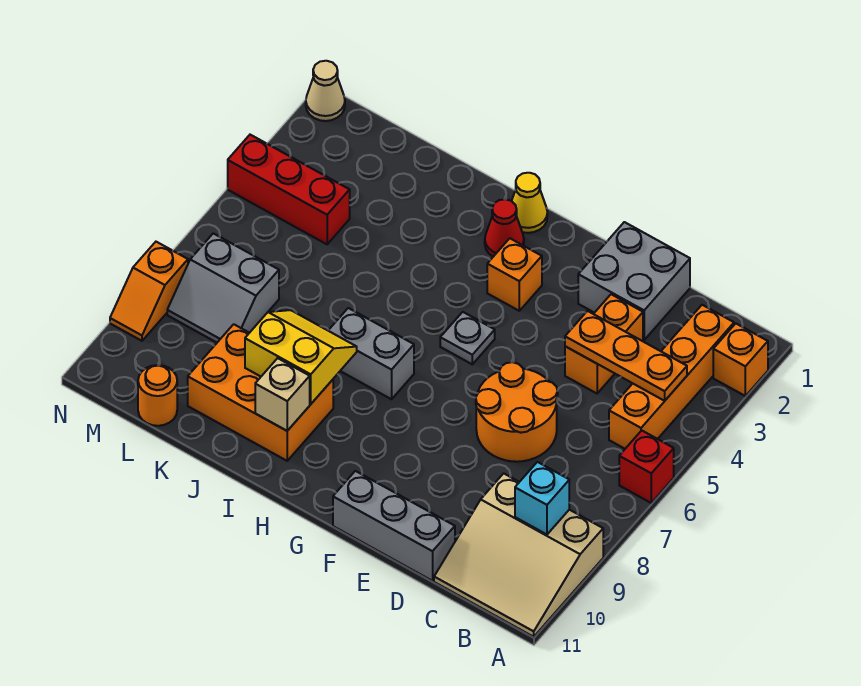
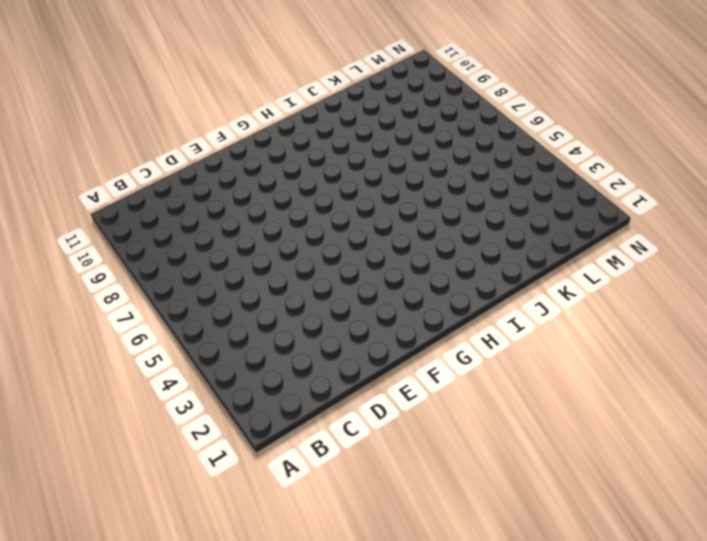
none -> orange 1x1 brick [713,324,768,396]
none -> red 1x1 brick [619,430,674,503]
none -> tan 3x3 slope [434,473,603,637]

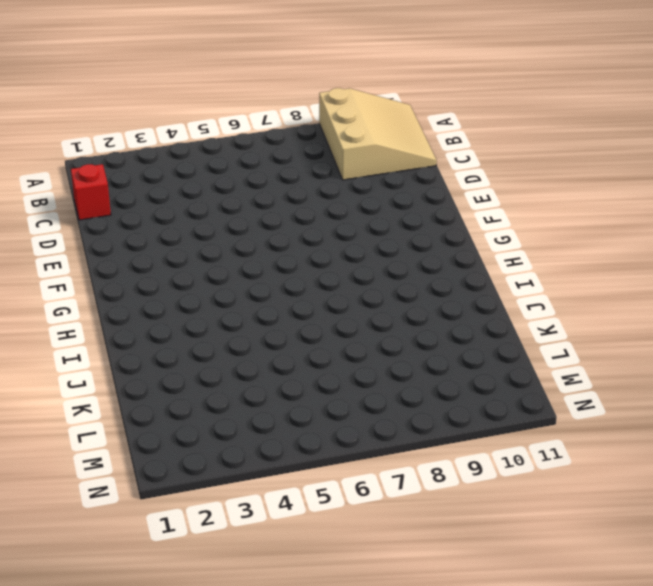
red 1x1 brick [71,164,111,220] -> red 1x1 brick moved to [619,430,674,503]
none -> orange 1x1 brick [713,324,768,396]
none -> orange 1x4 brick [609,305,734,449]
none -> grey 2x2 brick [578,222,690,340]

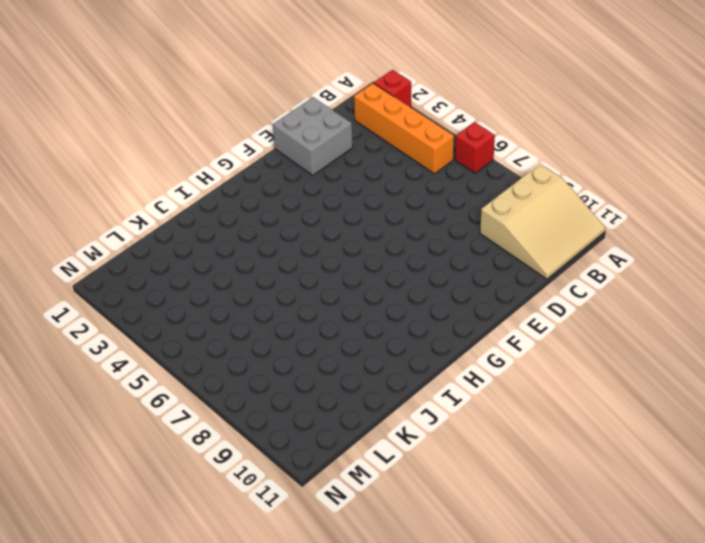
red 1x1 brick [374,70,411,107] -> orange 1x1 brick [713,324,768,396]
none -> orange 1x2 brick [565,294,643,393]
none -> orange 2x2 round brick [476,362,558,462]
none -> grey 1x3 brick [333,471,455,581]

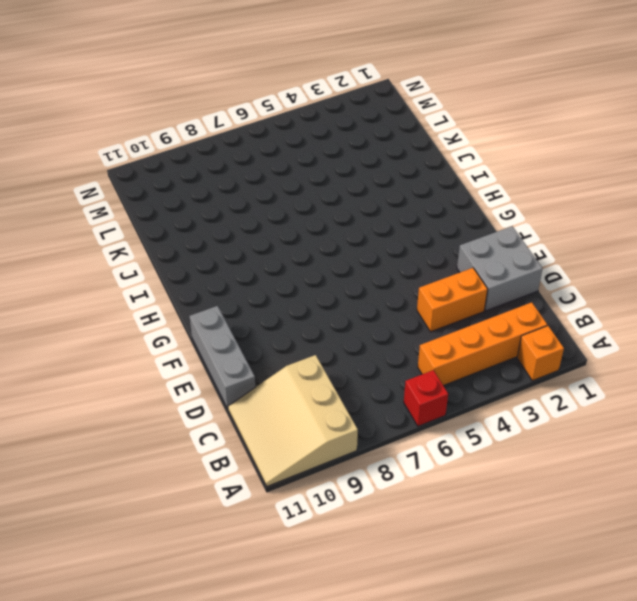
none -> orange 2x2 round brick [476,362,558,462]
none -> orange 1x1 brick [487,238,542,311]
none -> grey 1x1 plate [440,312,495,364]

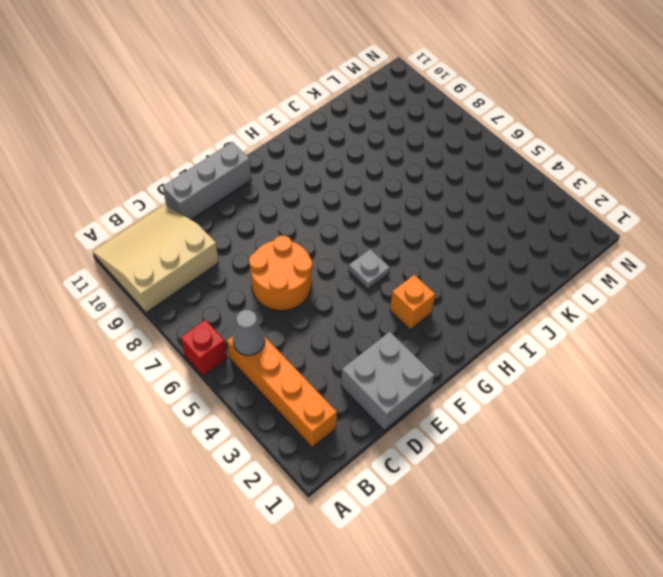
grey 1x1 cone [233,310,265,355] -> none
none -> orange 1x1 brick [713,324,768,396]
none -> orange 1x2 brick [565,294,643,393]
none -> yellow 1x1 cone [512,173,547,233]

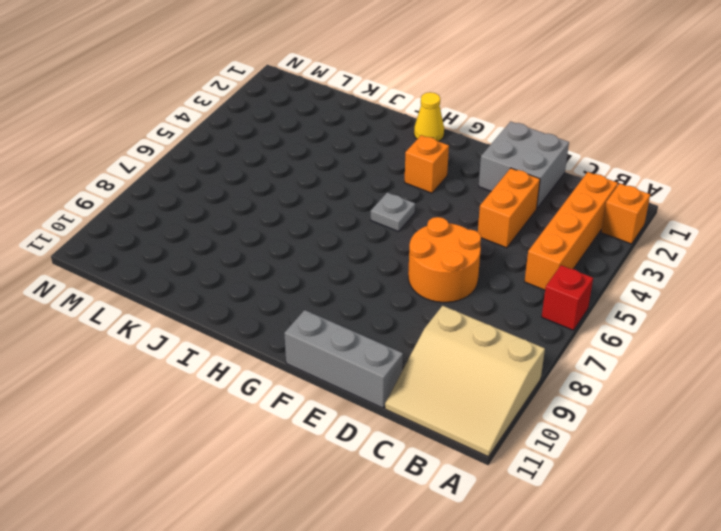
none -> red 1x1 cone [485,199,524,257]
none -> grey 1x2 brick [328,308,414,399]
none -> orange 2x3 brick [188,324,333,461]

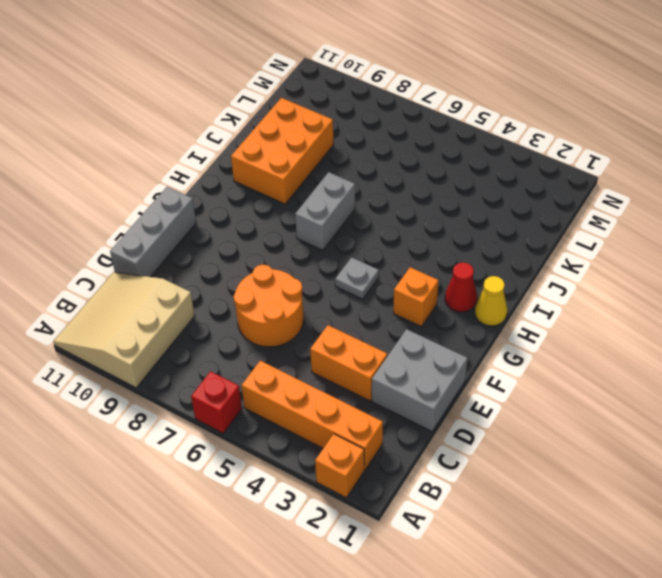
none -> red 1x3 brick [228,135,350,244]
none -> grey 2x2 slope [167,233,279,342]
none -> orange 1x1 round brick [138,365,177,426]

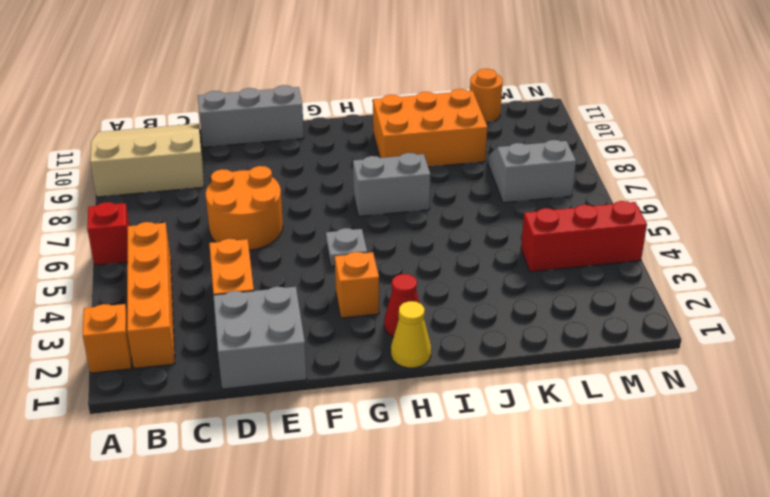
none -> tan 1x1 cone [306,61,345,121]
none -> orange 1x2 slope [110,242,188,341]
none -> orange 1x3 plate [565,311,687,401]

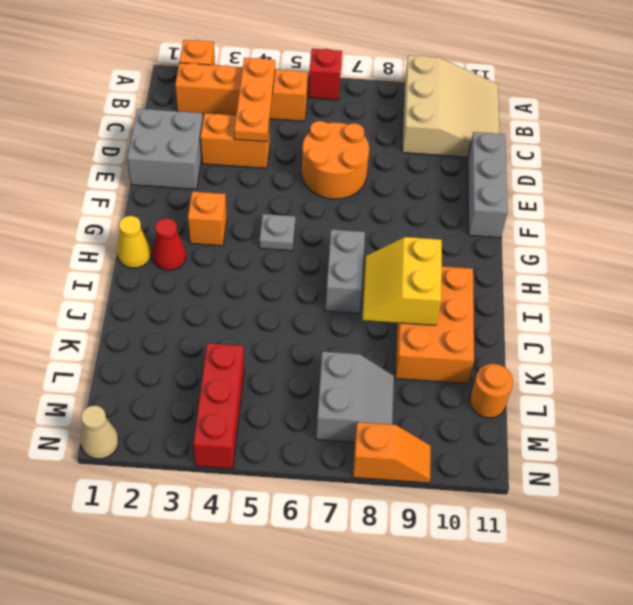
none -> cyan 1x1 brick [515,462,569,534]
none -> tan 1x1 brick [255,358,310,431]

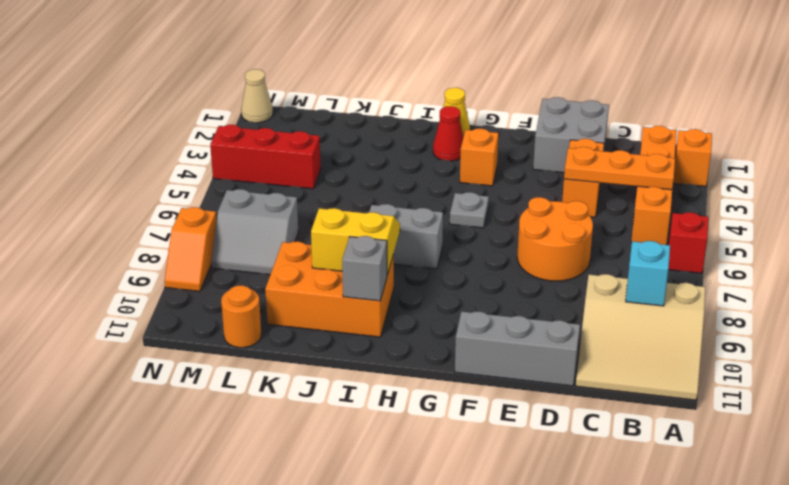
grey 1x1 brick [342,236,387,301] -> tan 1x1 brick [255,358,310,431]

